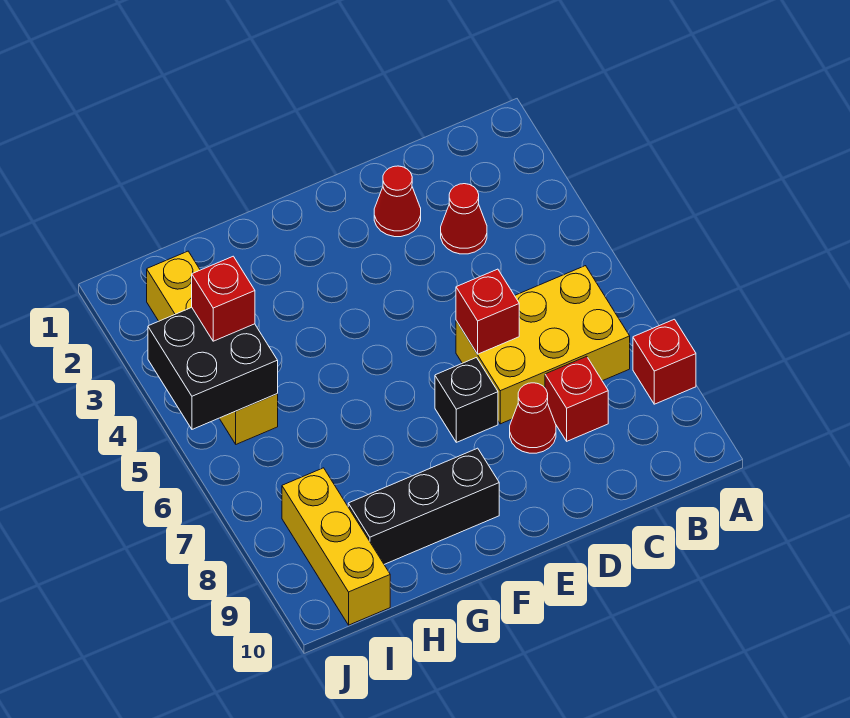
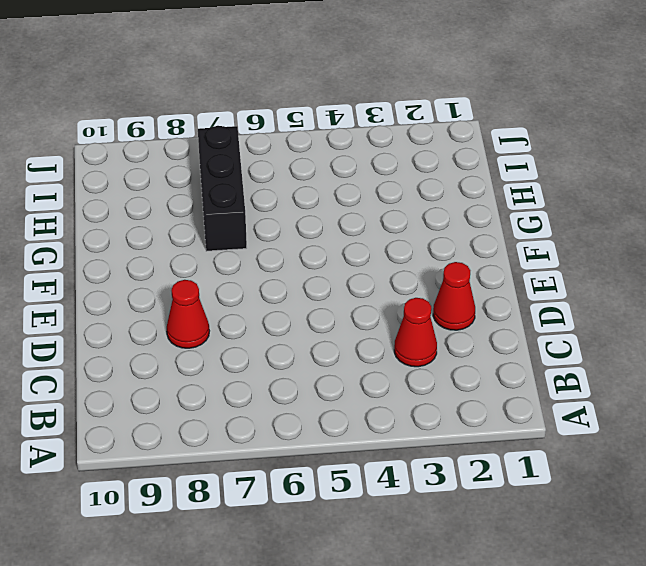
black 1x3 brick [198,126,247,251] -> black 1x3 brick moved to [348,448,499,564]
none -> red 1x1 brick [633,319,696,404]
none -> yellow 2x3 brick [456,266,630,424]
none -> red 1x1 brick [545,356,608,441]

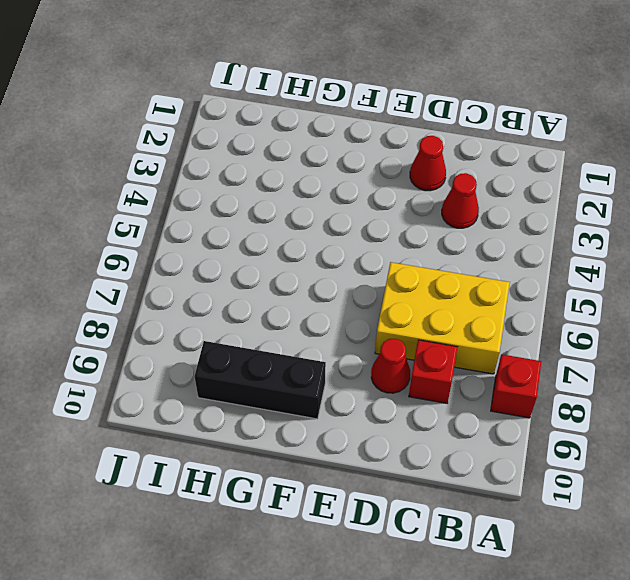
none -> black 1x1 brick [435,358,498,442]
none -> yellow 1x4 brick [147,251,278,444]
none -> yellow 1x3 brick [282,468,390,625]

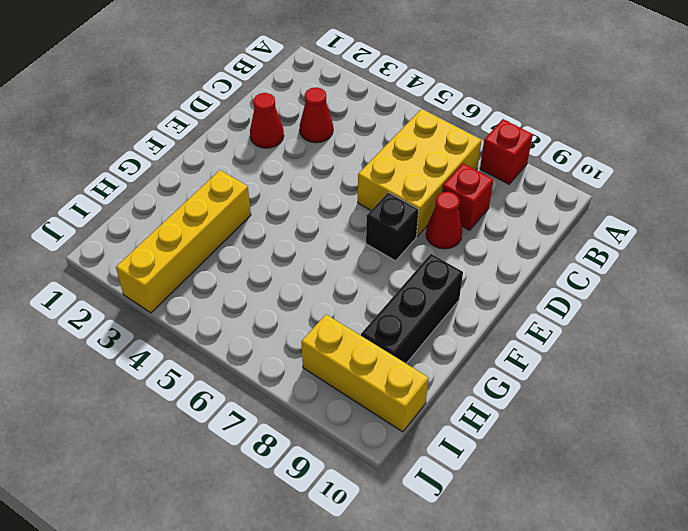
yellow 1x4 brick [116,170,251,313] -> yellow 1x4 brick turned to [147,251,278,444]
none -> red 1x1 brick [456,269,519,354]
none -> black 2x2 brick [148,307,278,429]
none -> red 1x1 brick [192,256,255,341]

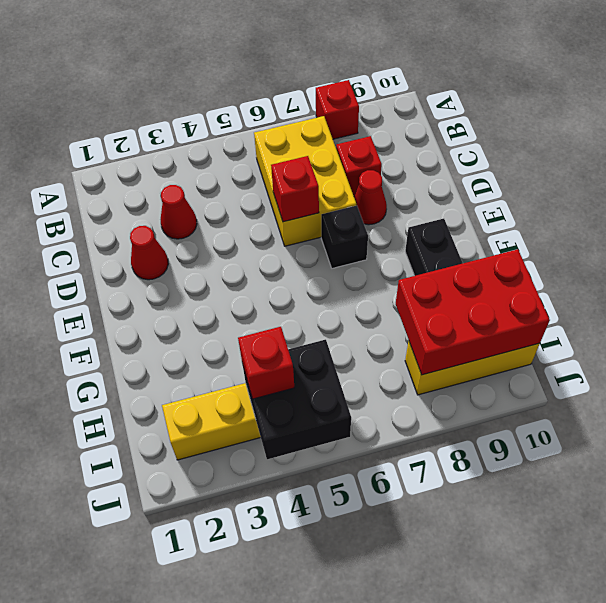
red 2x3 brick [396,249,550,375] -> none

